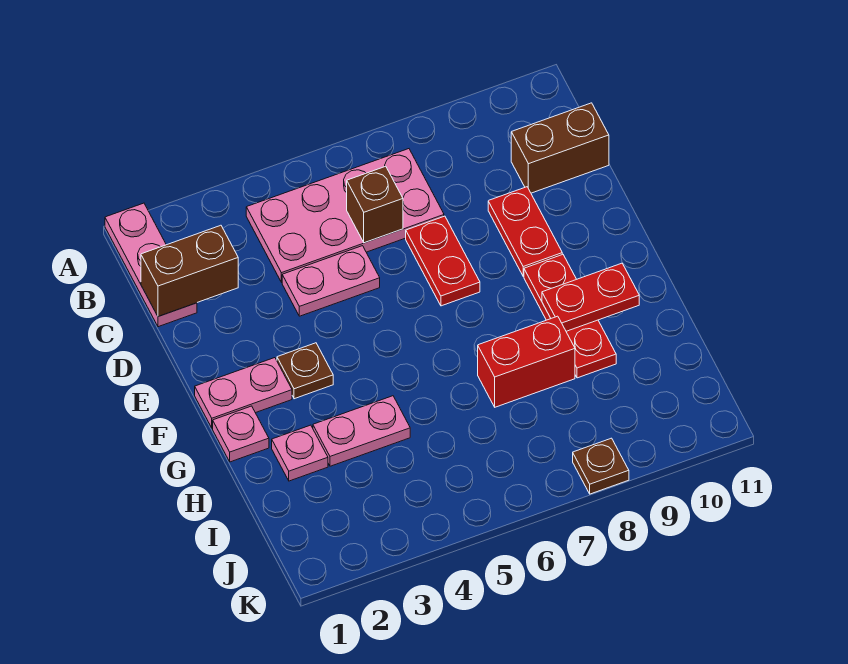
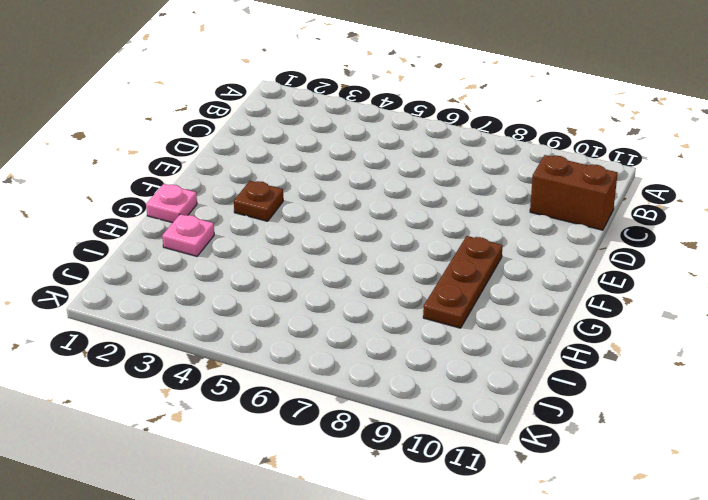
brown 1x3 plate [423,236,503,328] -> red 1x3 plate [524,254,616,378]
none -> pink 1x3 plate [105,203,197,327]
none -> pink 2x4 plate [246,149,444,282]
none -> pink 1x2 plate [282,246,380,316]

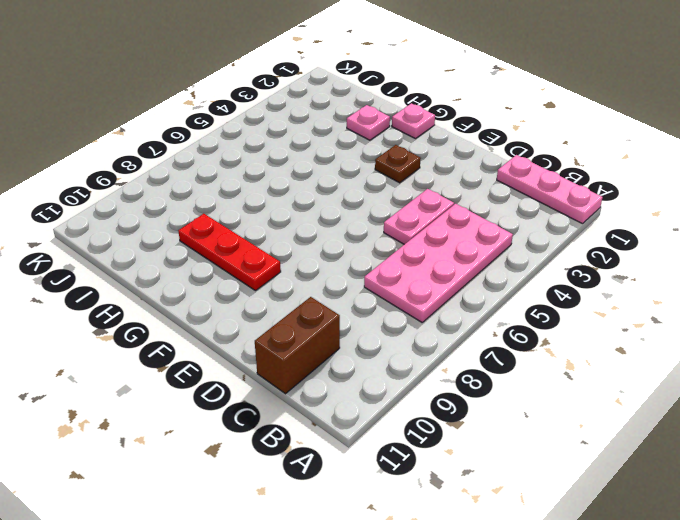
none -> red 1x2 plate [406,216,480,306]
none -> red 1x2 plate [488,187,562,276]
none -> pink 1x2 plate [195,358,292,428]

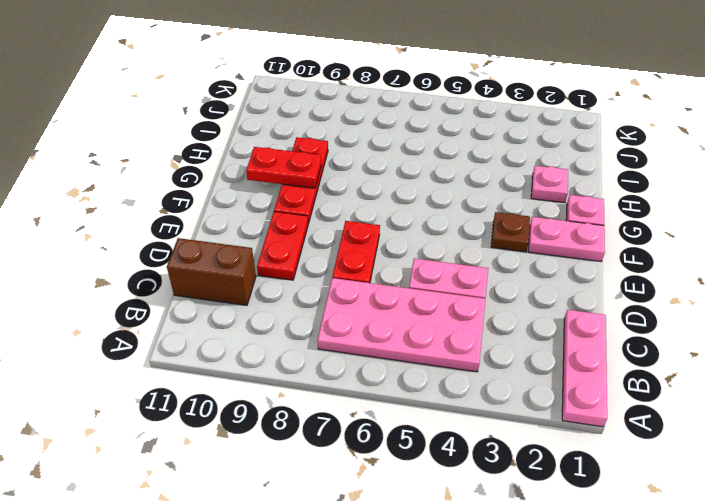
none -> pink 1x2 plate [313,396,410,466]
none -> red 1x2 brick [478,316,575,407]
none -> brown 1x1 plate [573,438,629,494]

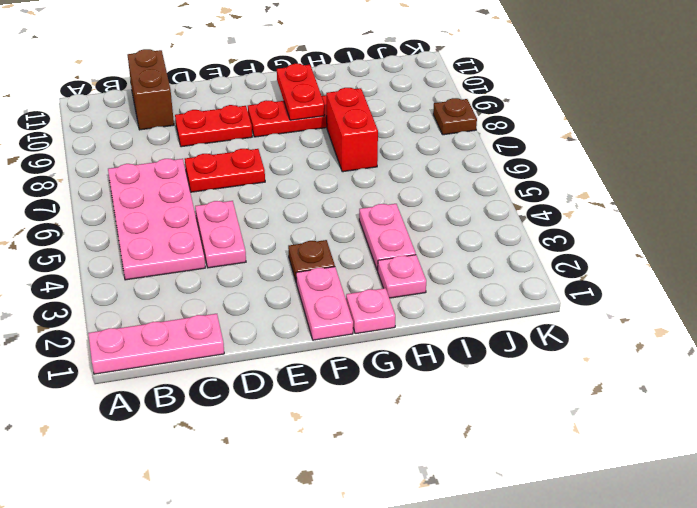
none -> brown 1x2 brick [141,225,238,317]
none -> brown 1x1 brick [347,166,403,243]

